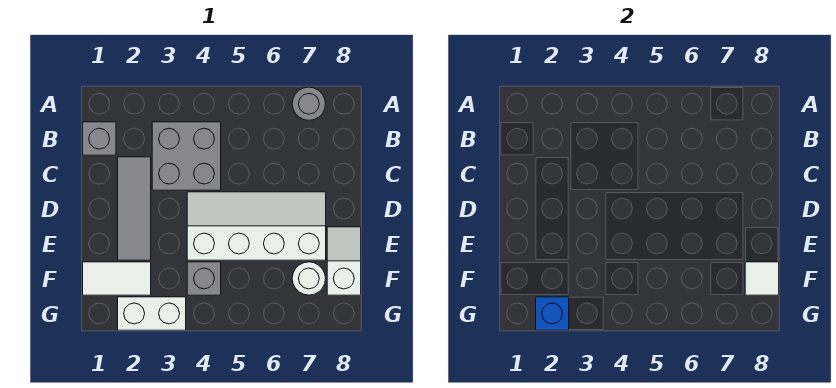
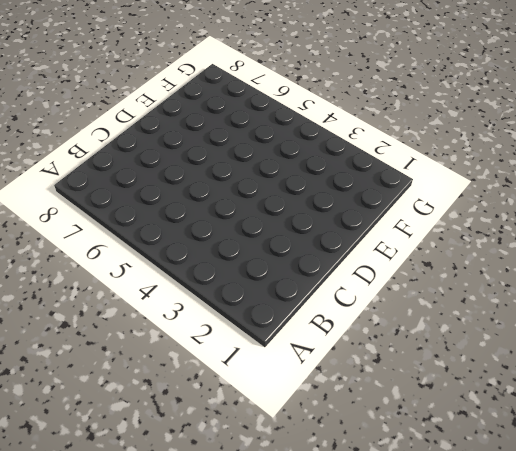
none -> grey 1x1 round brick [292,87,326,120]
none -> grey 1x1 brick [83,122,116,155]
none -> grey 2x2 brick [152,122,221,190]

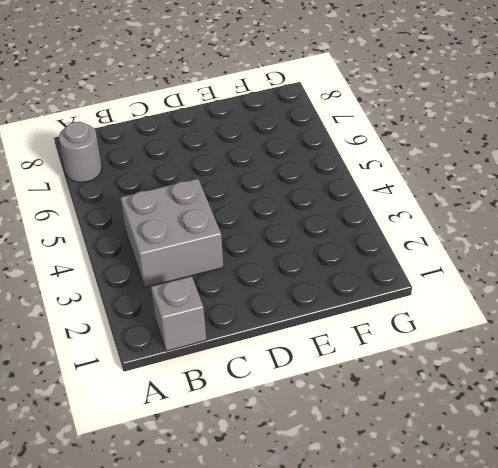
none -> grey 1x3 tile [118,157,151,260]
none -> white 2x4 slope [187,192,326,260]
none -> white 1x2 slope [327,227,361,295]

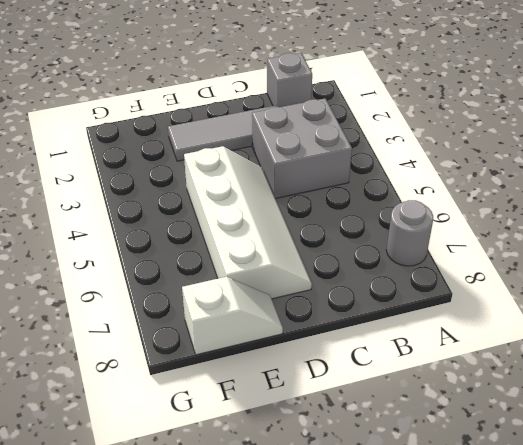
none -> white 1x2 tile [83,262,151,295]
none -> grey 1x1 brick [187,262,221,295]
none -> white 1x1 round brick [292,262,326,295]

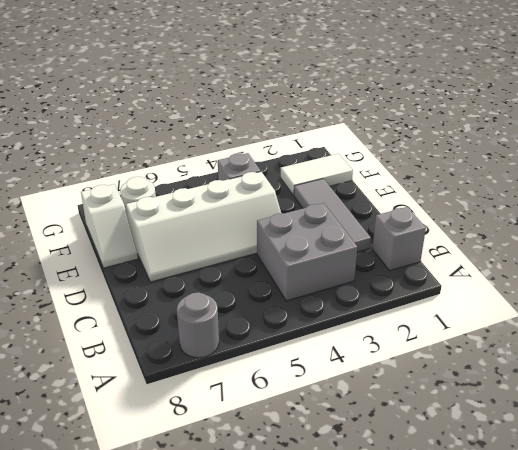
none -> white 1x2 brick [118,297,186,330]
none -> white 1x1 tile [745,262,779,295]
none -> blue 1x1 brick [536,297,569,330]

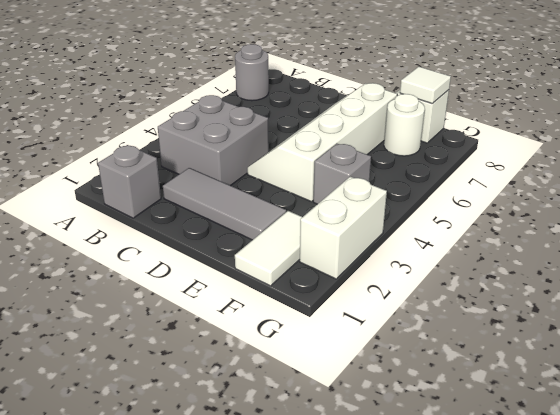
none -> blue 1x1 brick [536,297,569,330]

